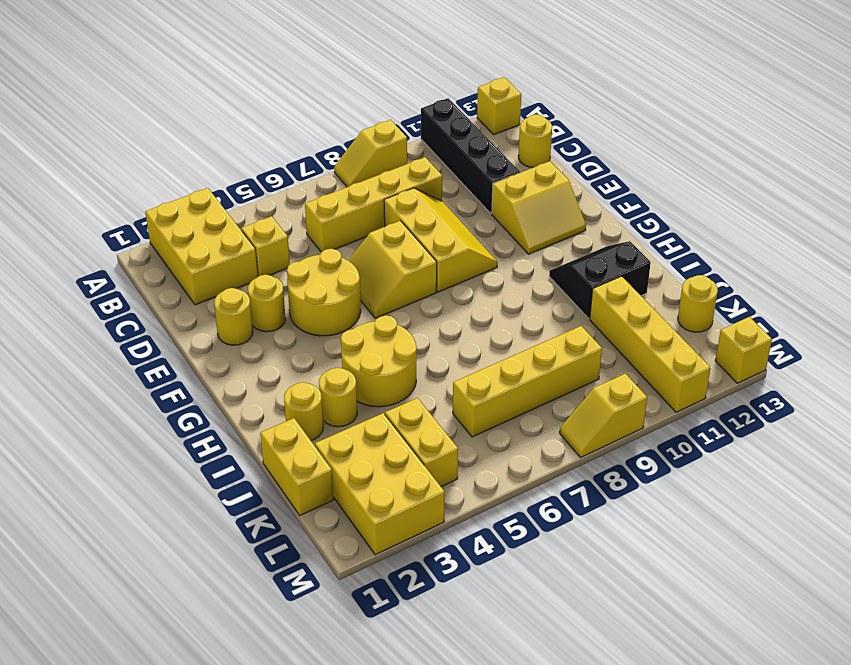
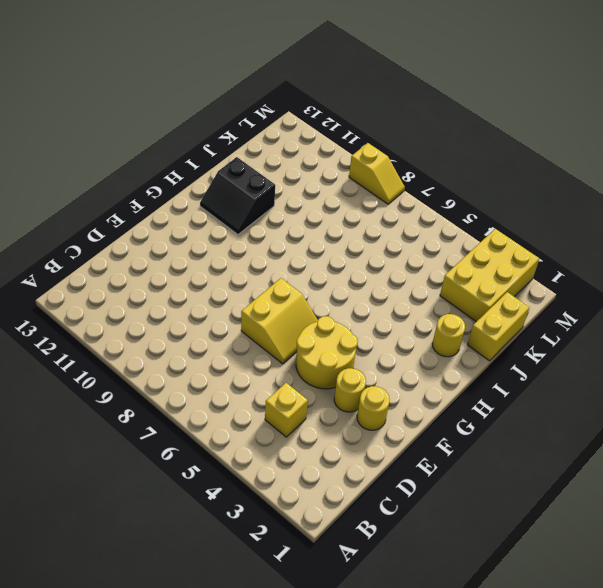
none -> yellow 2x3 brick [145,188,258,305]
none -> yellow 1x2 slope [334,120,407,187]
none -> black 1x4 brick [421,98,520,214]

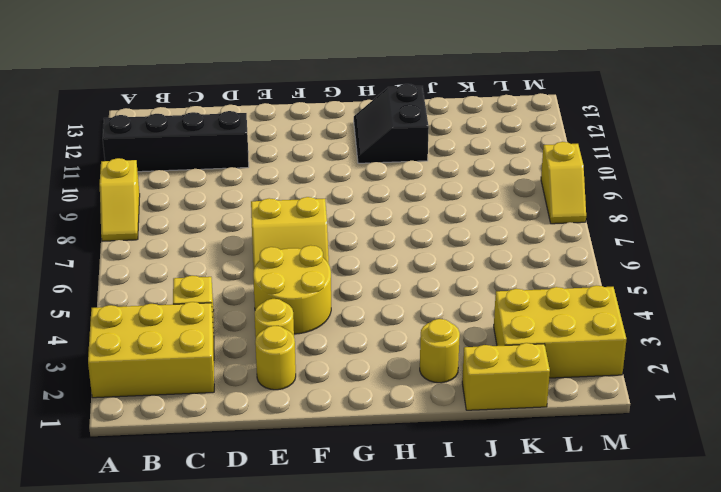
none -> yellow 1x1 brick [477,77,521,134]
none -> yellow 1x4 brick [305,157,442,252]
none -> yellow 1x1 round brick [518,114,552,168]

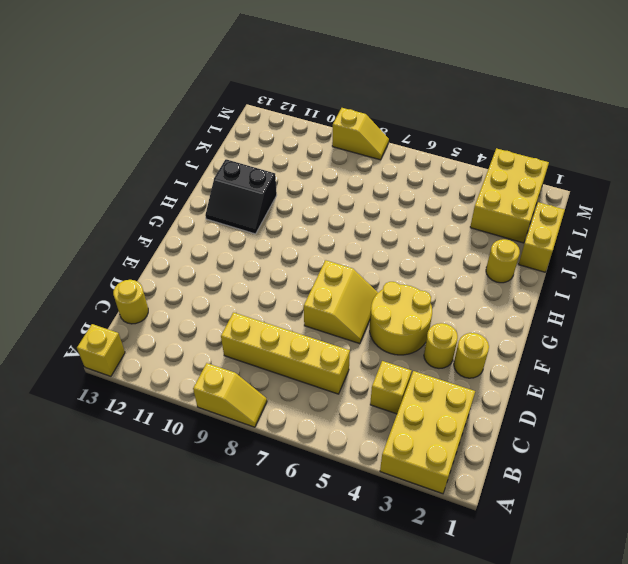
none -> black 1x4 brick [421,98,520,214]
none -> yellow 2x3 slope [384,188,498,292]
none -> yellow 2x2 slope [492,161,586,254]

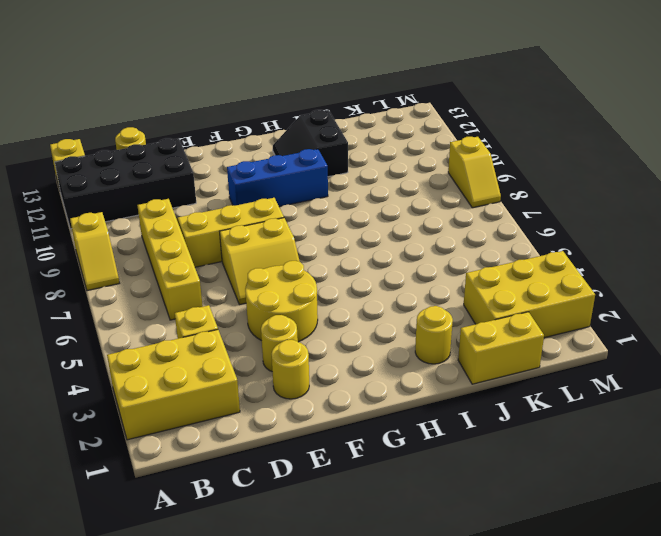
black 2x4 brick [55,138,196,229] -> black 1x4 brick [421,98,520,214]
blue 1x3 brick [227,149,328,207] -> none
none -> yellow 2x2 slope [492,161,586,254]
none -> yellow 2x2 round brick [341,315,417,407]
none -> yellow 1x1 round brick [319,368,357,427]

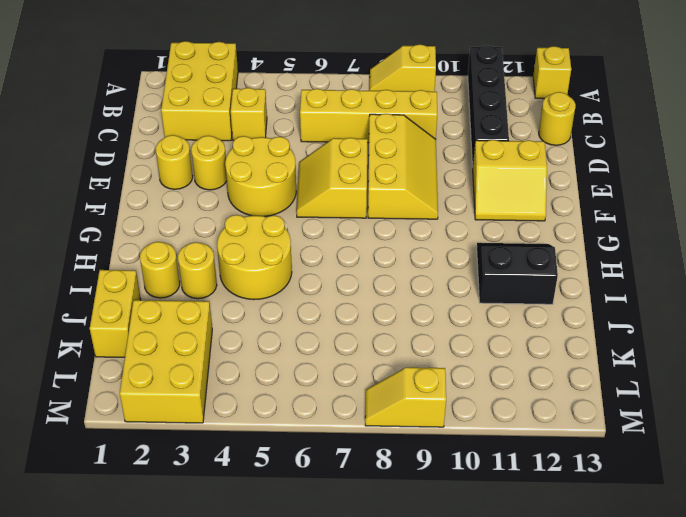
none -> yellow 1x4 brick [590,276,711,412]
none -> yellow 1x2 brick [385,398,458,487]
none -> yellow 1x4 brick [453,326,602,437]

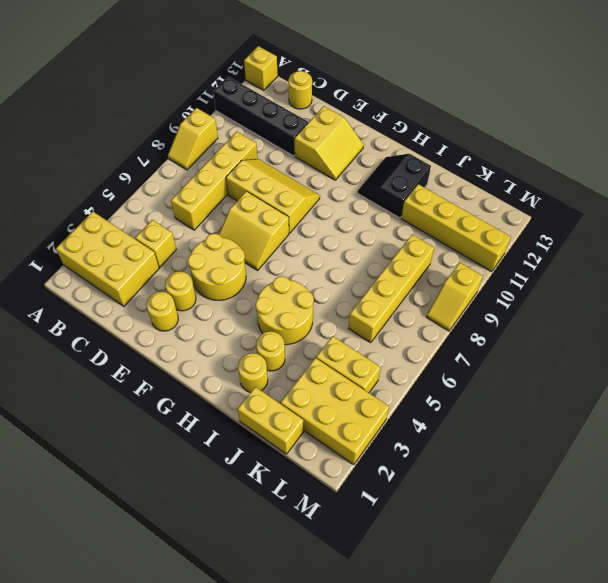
none -> yellow 1x1 round brick [678,275,718,332]
none -> yellow 1x1 brick [715,317,772,383]

